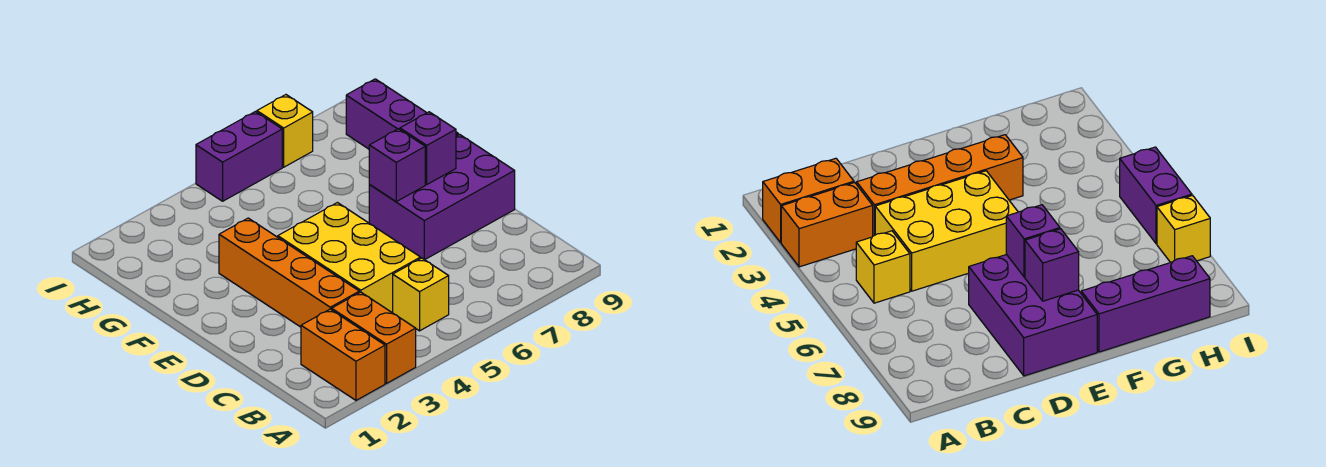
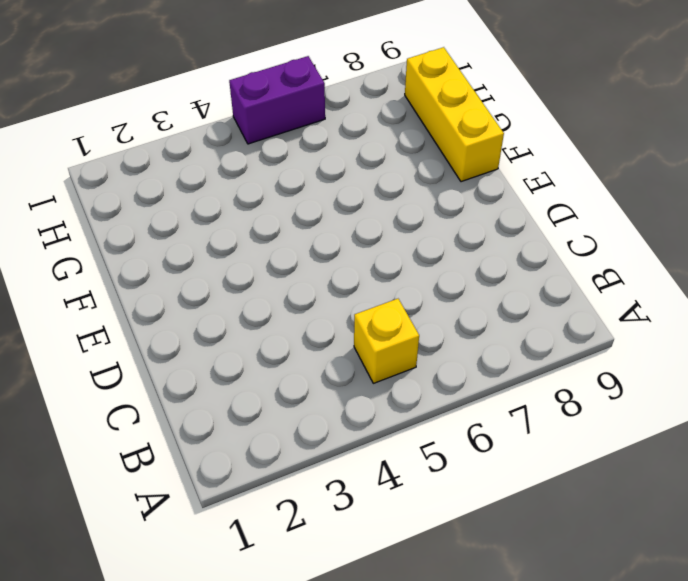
yellow 1x3 brick [405,47,504,182] -> purple 1x3 brick [346,79,458,149]
none -> orange 1x2 brick [301,309,385,400]
none -> orange 1x2 brick [332,292,416,383]

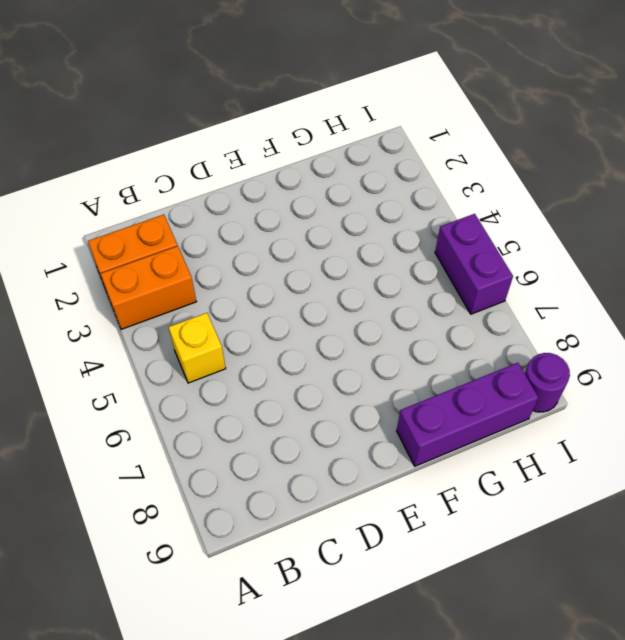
purple 1x1 round brick [525,353,570,412] -> none
none -> orange 1x4 brick [219,218,359,327]
none -> yellow 2x3 brick [278,203,420,312]

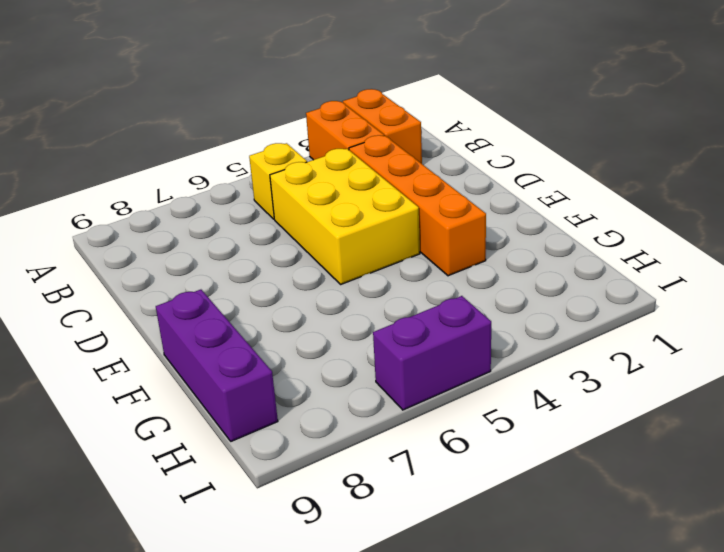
none -> purple 2x3 brick [369,134,515,260]
none -> yellow 1x1 brick [257,95,313,167]

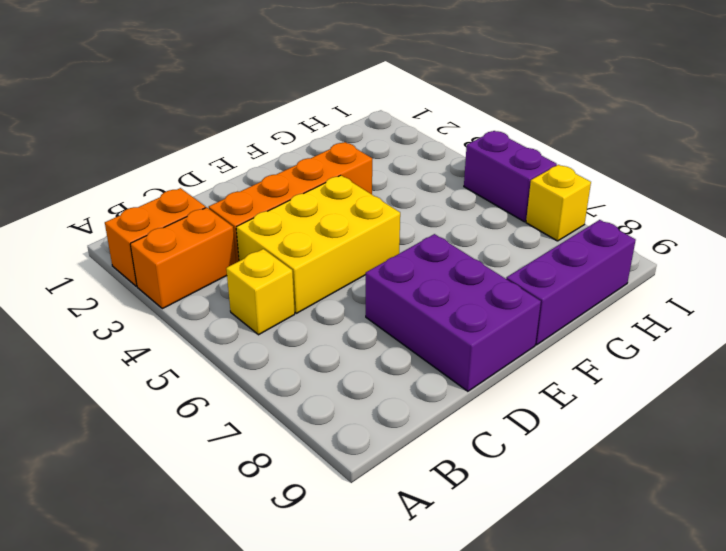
none -> purple 1x1 brick [369,129,425,201]
none -> purple 1x1 brick [400,112,456,184]

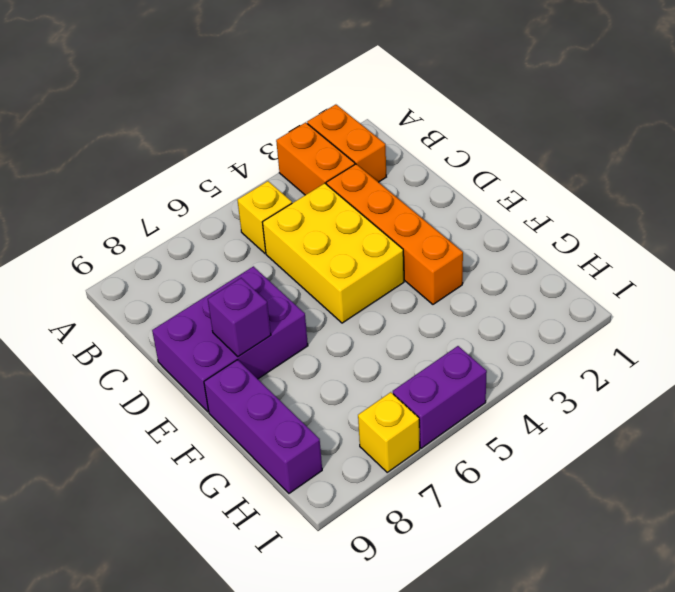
none -> purple 1x1 brick [369,129,425,201]

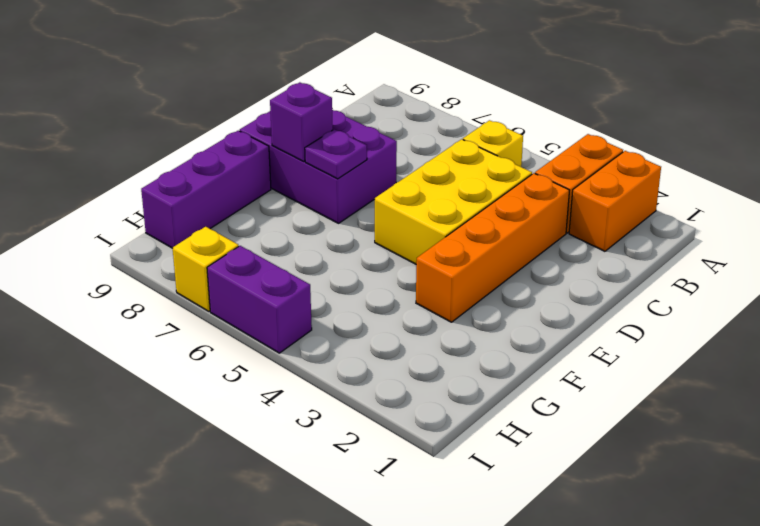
purple 1x1 plate [305,129,367,179] -> purple 1x1 brick [369,129,425,201]

